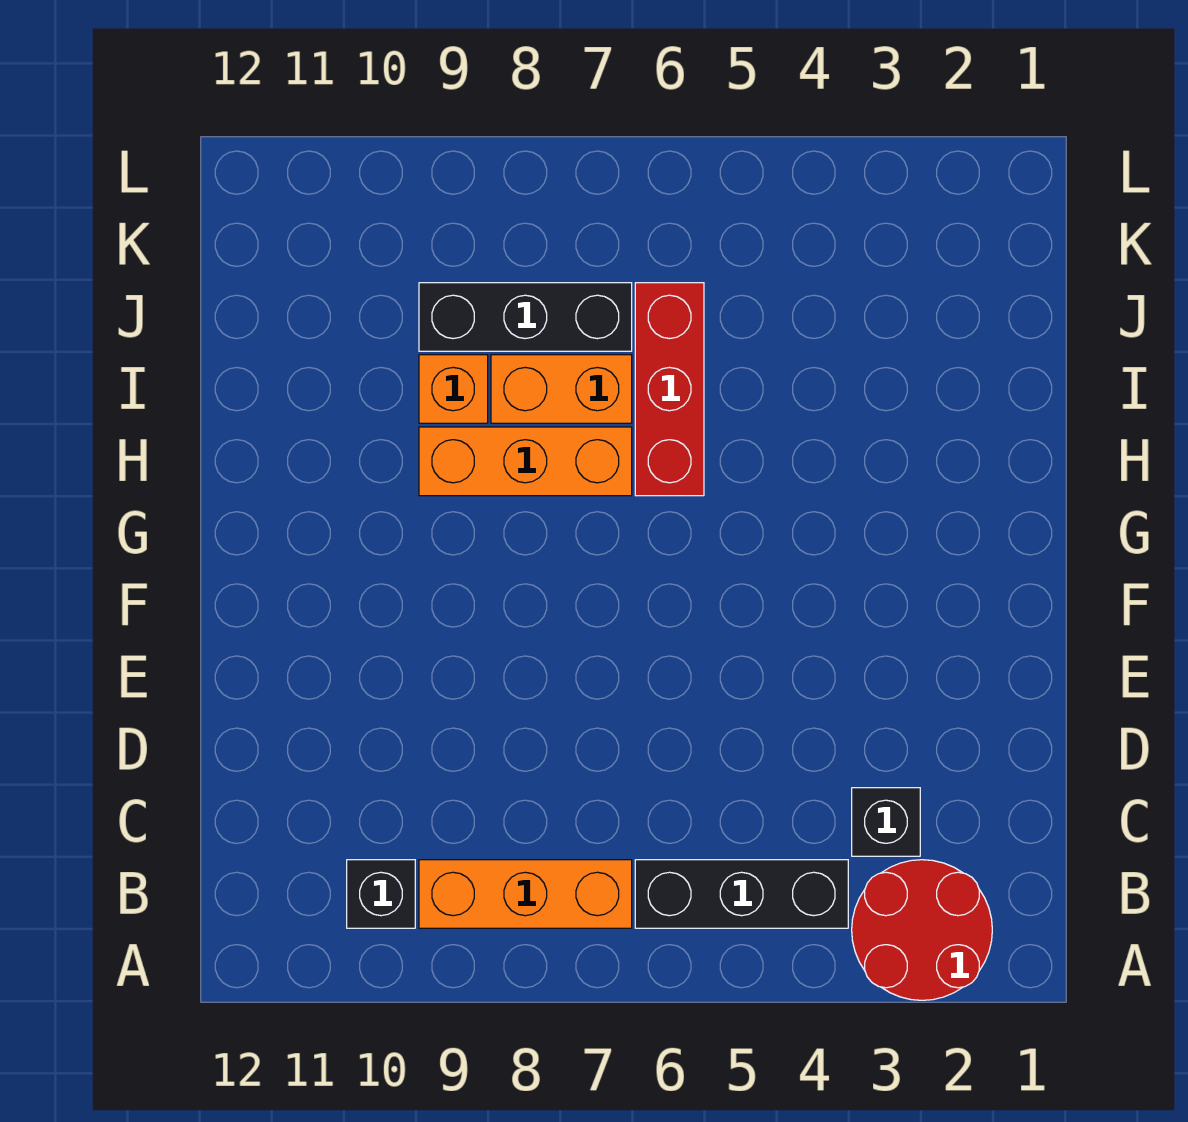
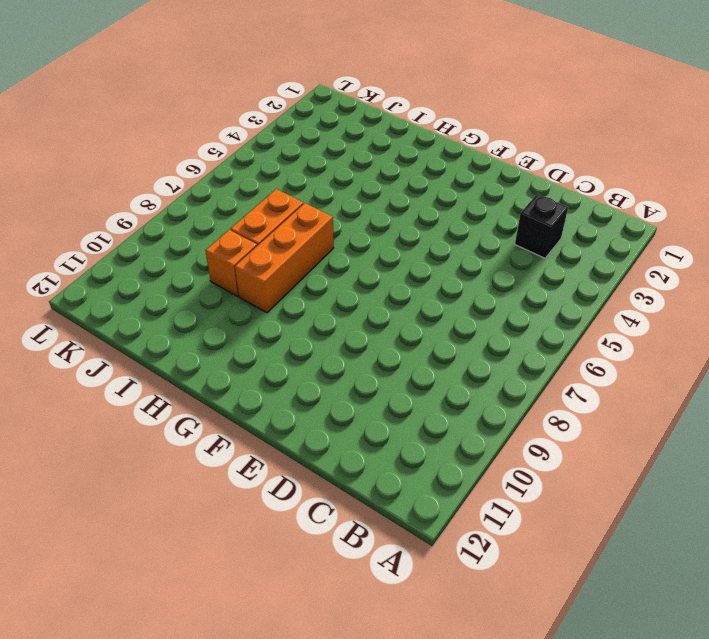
none -> red 2x2 round brick [852,860,992,1000]
none -> black 1x3 brick [635,860,848,928]

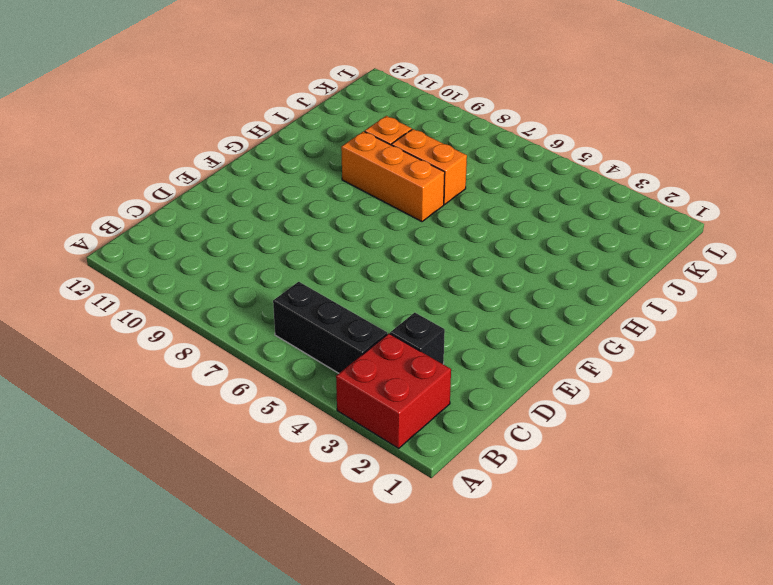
red 2x2 brick [336,334,451,448] -> red 2x2 round brick [852,860,992,1000]
none -> orange 1x3 brick [419,860,632,928]
none -> black 1x1 brick [347,860,415,928]

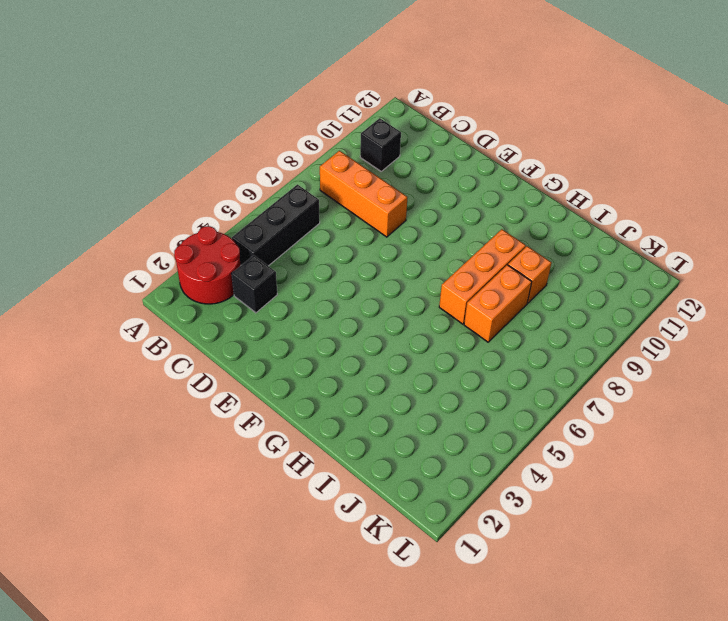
orange 1x3 brick [320,151,407,237] -> orange 1x3 brick turned to [419,860,632,928]
none -> red 1x3 brick [635,283,704,496]
none -> black 1x3 brick [419,283,632,351]

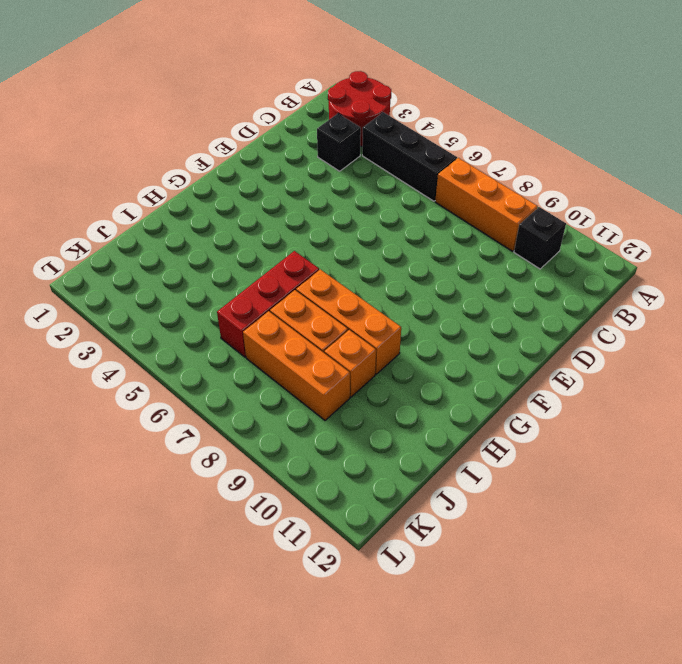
orange 1x3 brick [243,311,350,420] -> black 1x3 brick [419,283,632,351]

